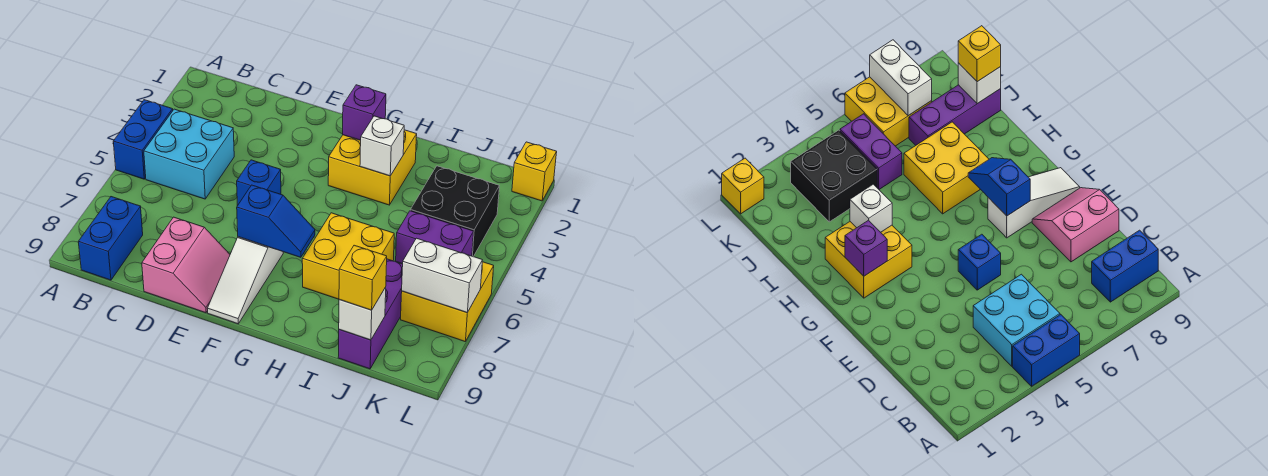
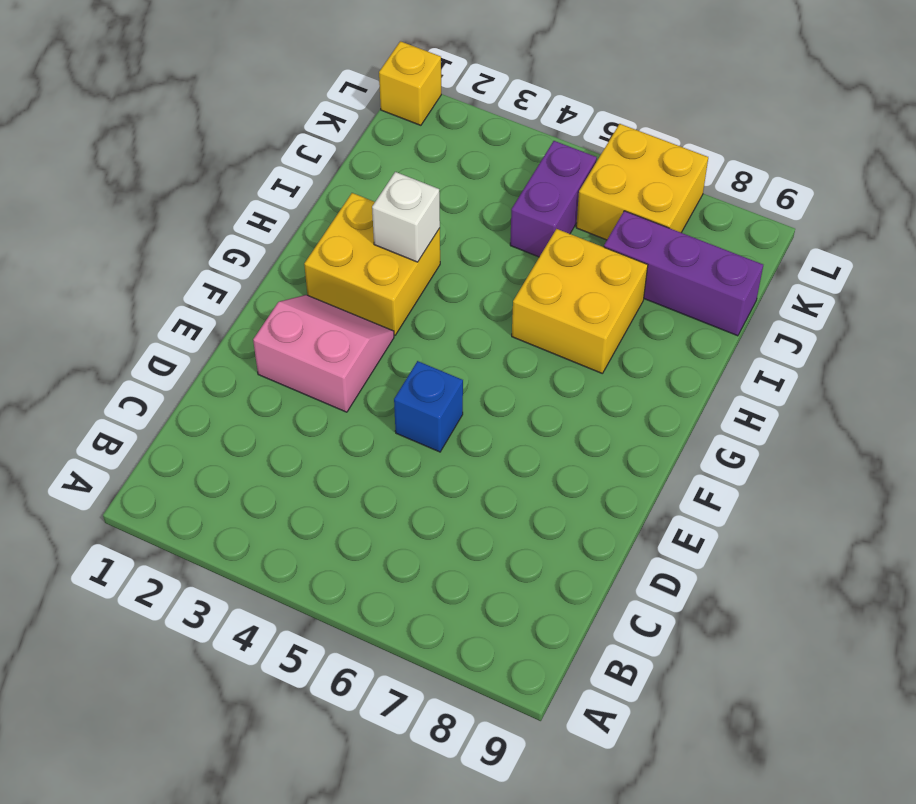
pink 2x2 slope [253,295,394,412] -> pink 2x2 slope moved to [142,217,230,313]
none -> blue 1x2 brick [113,100,173,179]
none -> cyan 2x2 brick [144,109,234,199]
none -> blue 1x2 brick [78,197,143,280]

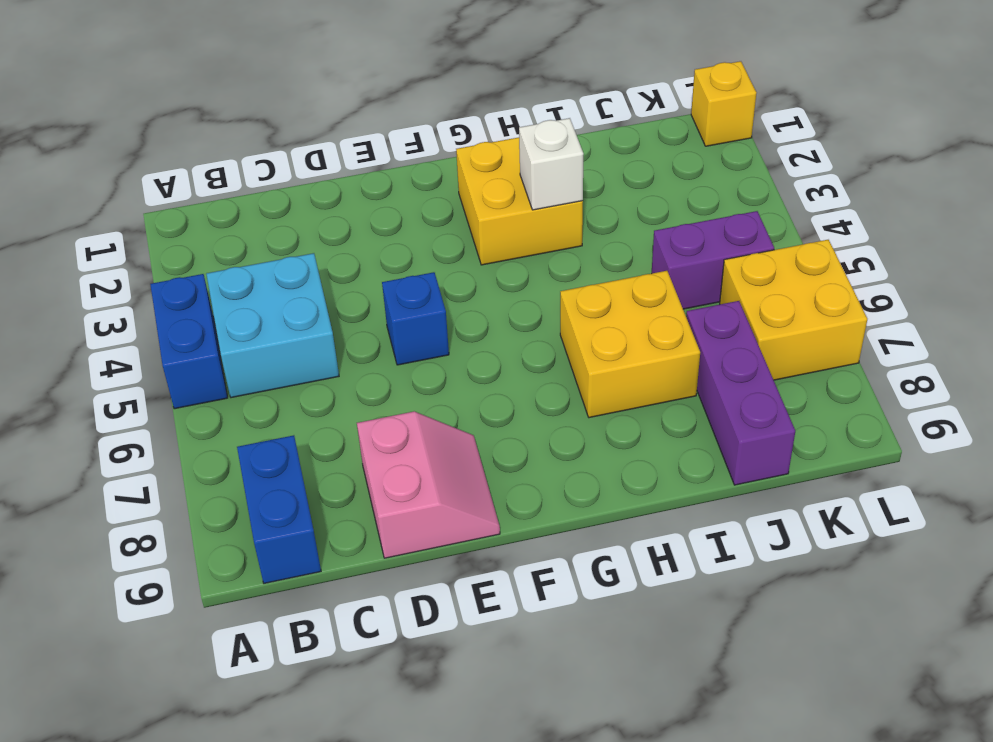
none -> white 1x3 slope [208,237,283,324]
none -> black 2x2 brick [410,166,499,257]
none -> blue 1x2 slope [237,185,315,257]

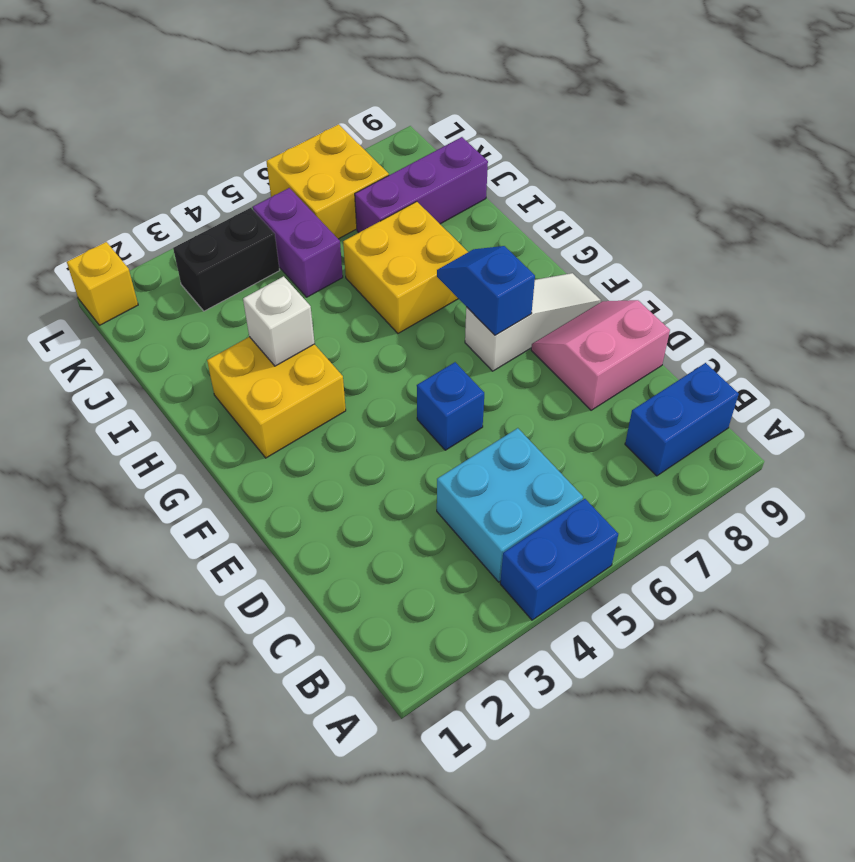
black 1x2 brick [173,208,280,311] -> black 2x2 brick [410,166,499,257]
none -> purple 1x1 brick [343,85,386,140]
none -> white 1x1 brick [339,287,386,340]
none -> white 1x2 brick [402,238,483,313]

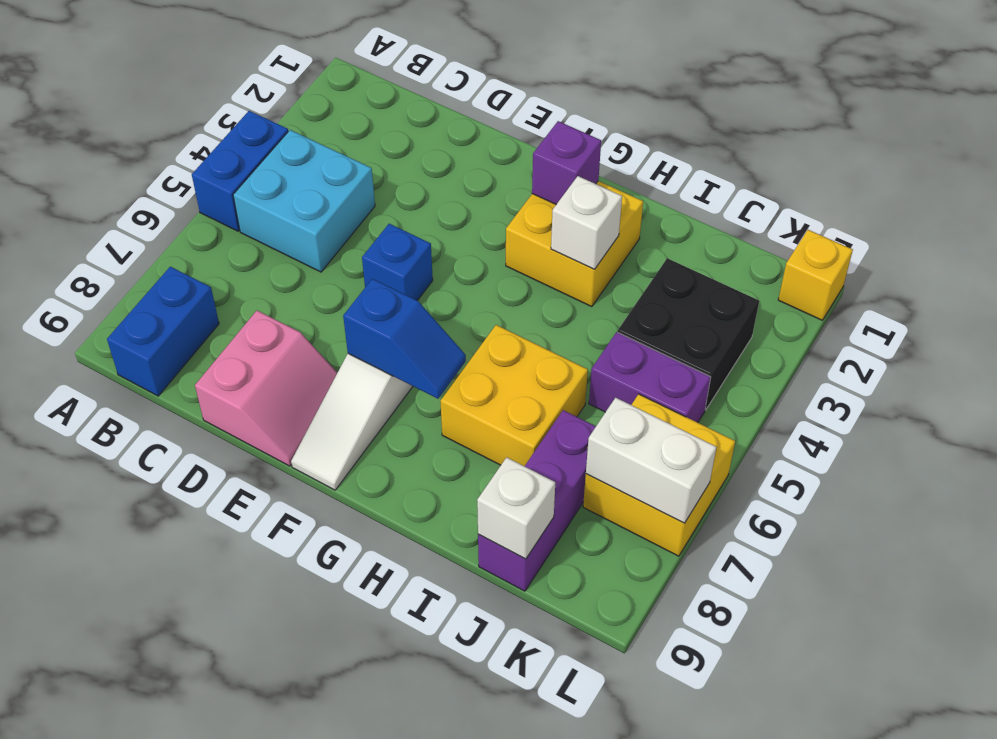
none -> yellow 1x1 brick [339,245,387,310]

